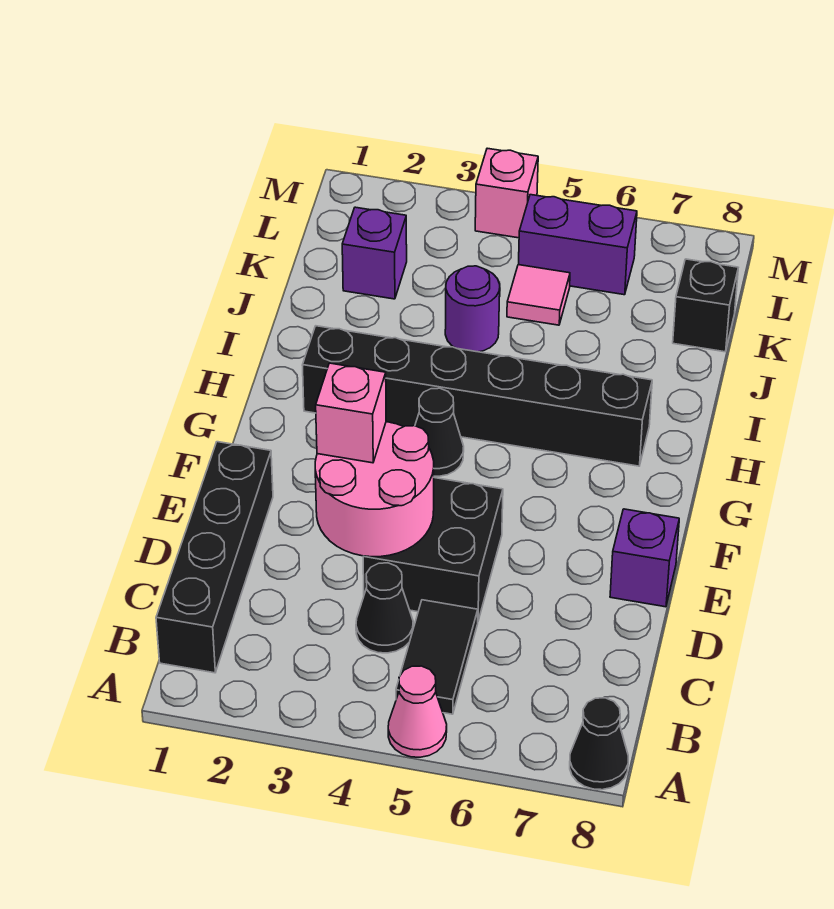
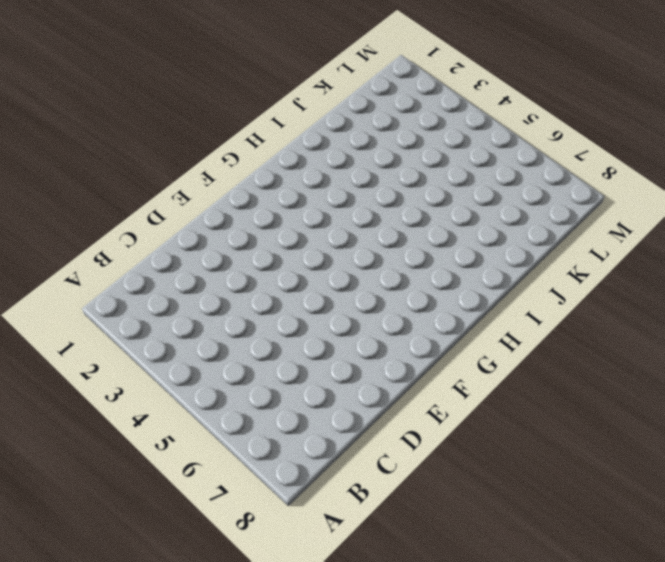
none -> pink 1x1 cone [388,666,447,757]
none -> black 1x1 cone [570,698,628,790]
none -> black 1x4 brick [156,442,273,673]

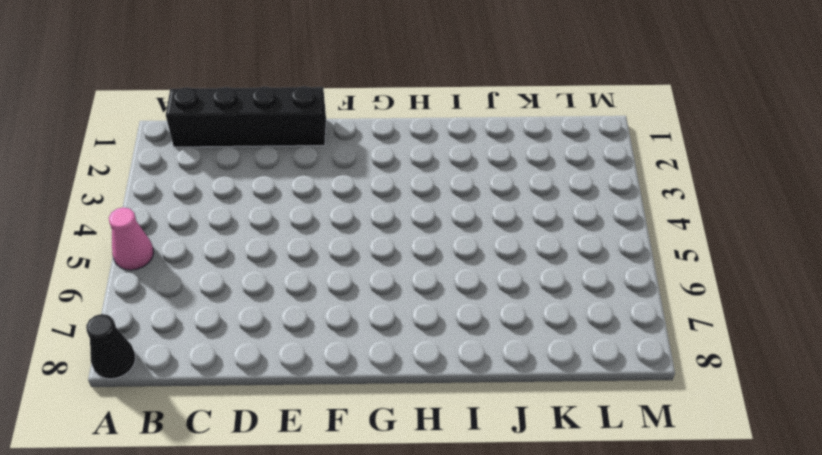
none -> black 1x2 tile [396,600,478,714]
none -> black 1x1 cone [356,563,413,653]
none -> black 2x2 brick [363,478,503,621]

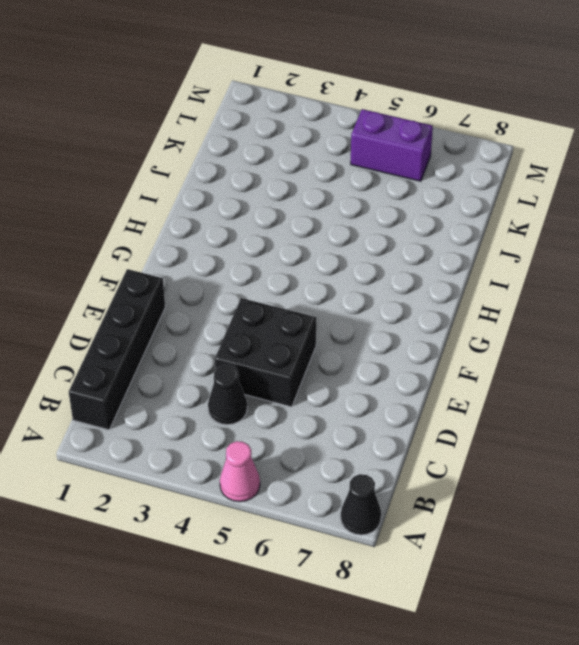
none -> black 1x2 tile [396,600,478,714]
none -> purple 1x1 brick [610,509,679,607]
none -> black 1x1 cone [415,388,464,476]

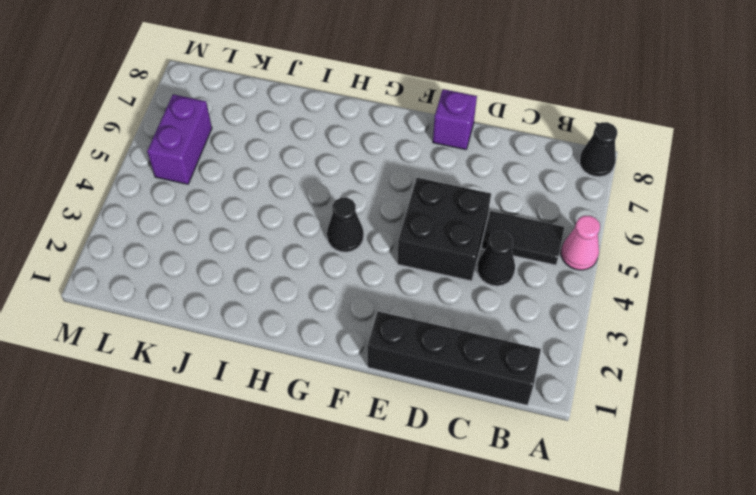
none -> black 1x6 brick [302,326,652,466]
none -> purple 1x1 round brick [445,266,500,352]
none -> purple 1x1 brick [342,207,407,299]

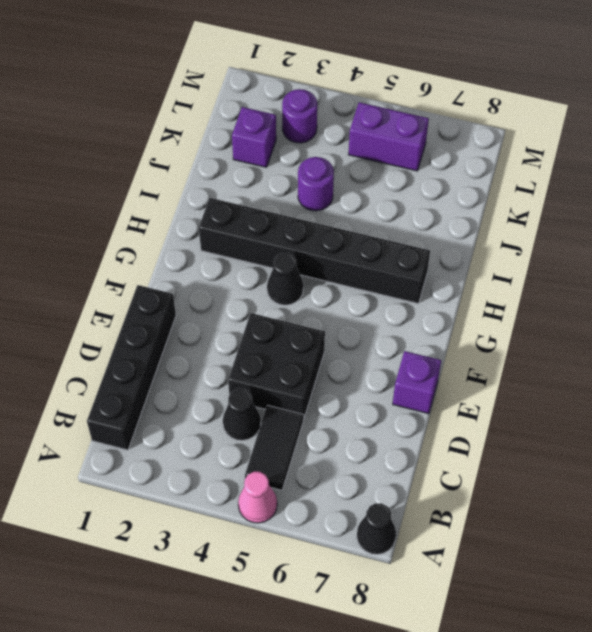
purple 1x1 round brick [282,89,317,143] -> none
none -> pink 1x1 tile [507,265,570,325]
none -> black 1x1 brick [673,259,738,352]
none -> pink 1x1 brick [475,148,538,238]

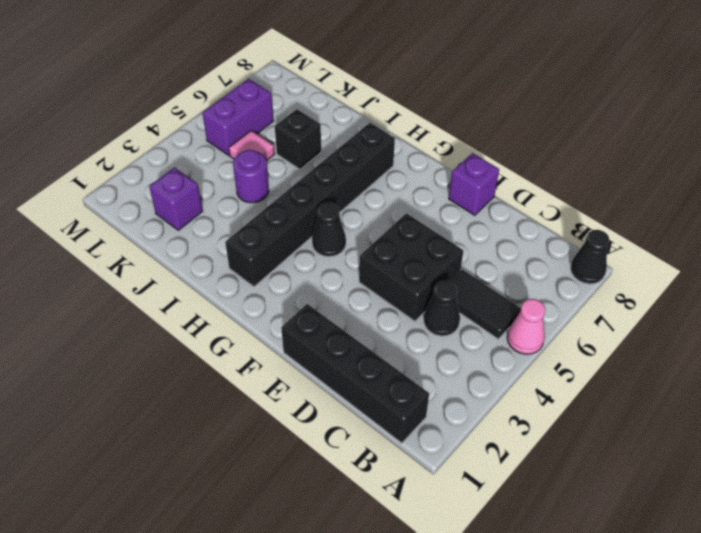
black 1x1 brick [275,109,321,169] -> black 1x1 brick moved to [673,259,738,352]
none -> pink 1x1 brick [475,148,538,238]
none -> pink 2x2 round brick [315,422,434,557]
none -> pink 1x1 brick [316,363,386,463]

